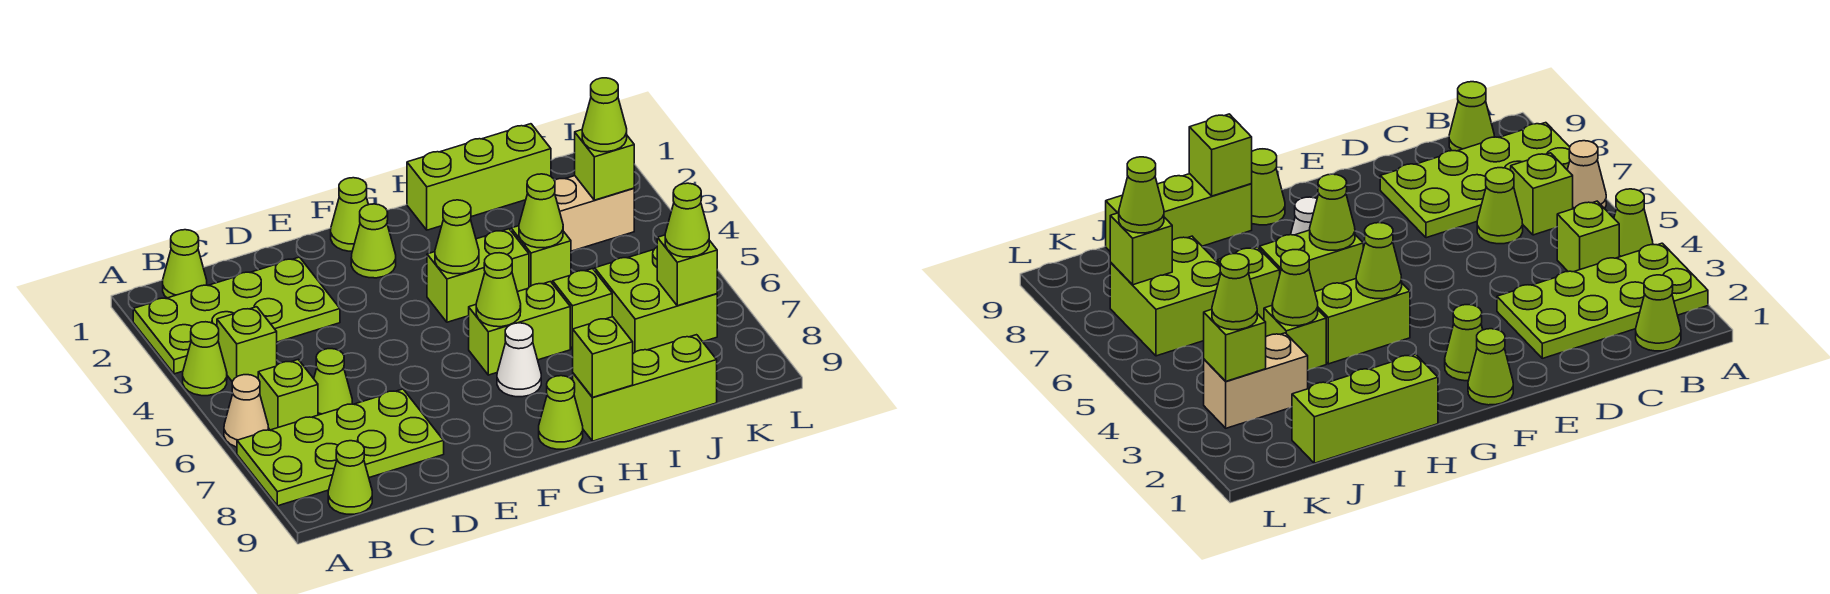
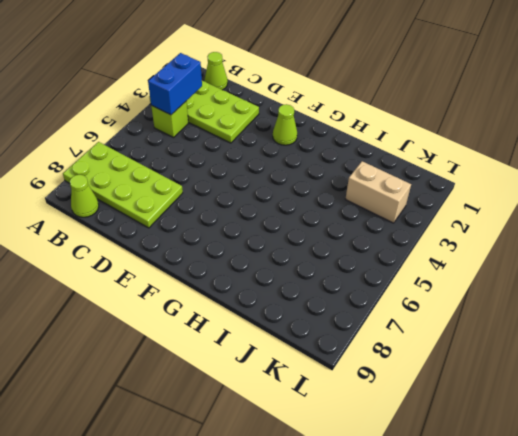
blue 1x2 brick [148,53,202,115] -> none
none -> lime 1x1 cone [183,322,227,396]
none -> tan 1x1 cone [224,375,268,447]
none -> lime 1x1 brick [258,360,318,430]

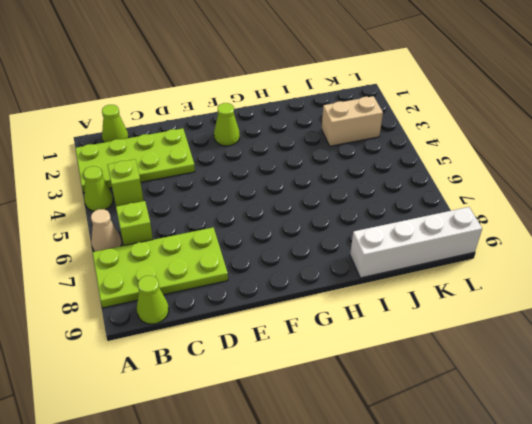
white 1x4 brick [350,207,482,278] -> lime 1x3 brick [573,335,717,441]
none -> lime 1x1 cone [314,349,352,415]
none -> lime 1x1 cone [331,178,368,251]
none -> lime 1x2 brick [427,229,529,322]

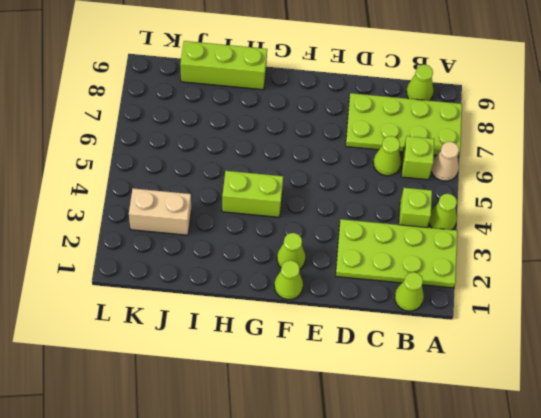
none -> lime 1x2 brick [469,282,570,375]
none -> white 1x1 cone [497,323,541,397]
none -> lime 1x1 cone [539,376,583,449]

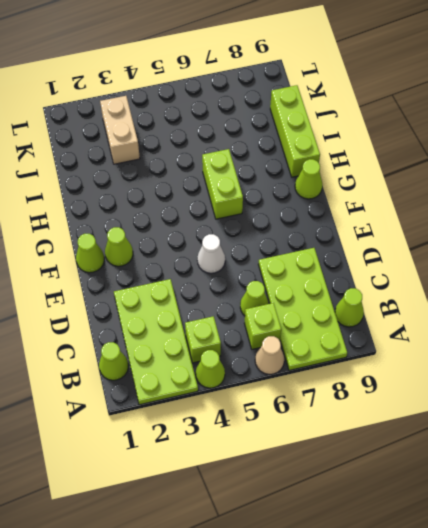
white 1x1 cone [197,234,225,273] -> white 1x1 cone moved to [497,323,541,397]
none -> lime 1x2 brick [427,229,529,322]
none -> lime 1x3 brick [407,124,551,230]
none -> lime 1x1 brick [511,226,571,287]

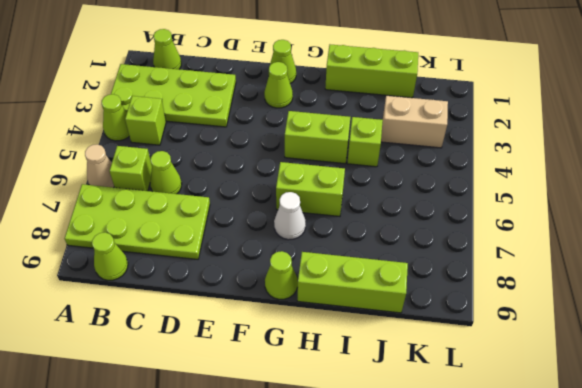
none -> lime 1x1 brick [553,269,612,349]
none -> lime 2x2 brick [595,247,717,353]
none -> lime 1x1 cone [435,200,479,274]

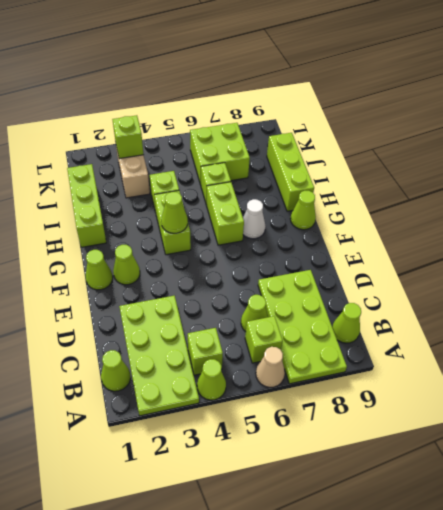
none -> lime 1x1 cone [476,253,521,327]
none -> lime 1x1 brick [573,317,633,397]
none -> lime 1x1 cone [519,174,563,248]

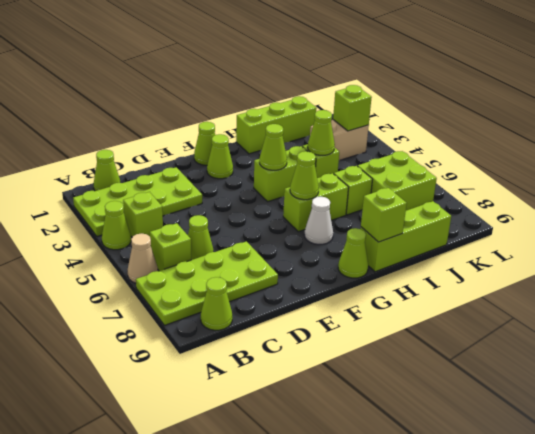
none -> lime 1x1 brick [657,235,717,306]
none -> lime 1x1 cone [582,78,627,152]
none -> lime 1x1 cone [665,183,709,257]

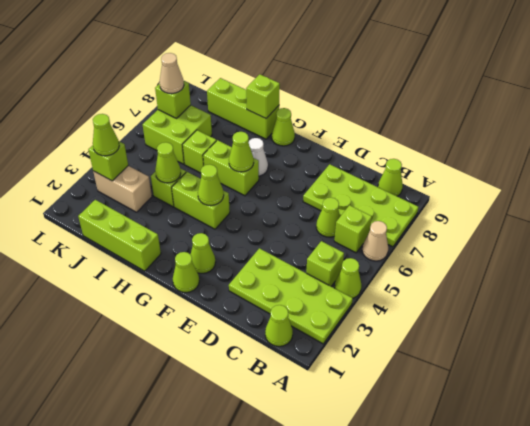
tan 1x1 cone [159,53,184,94] -> lime 1x1 cone [665,183,709,257]

